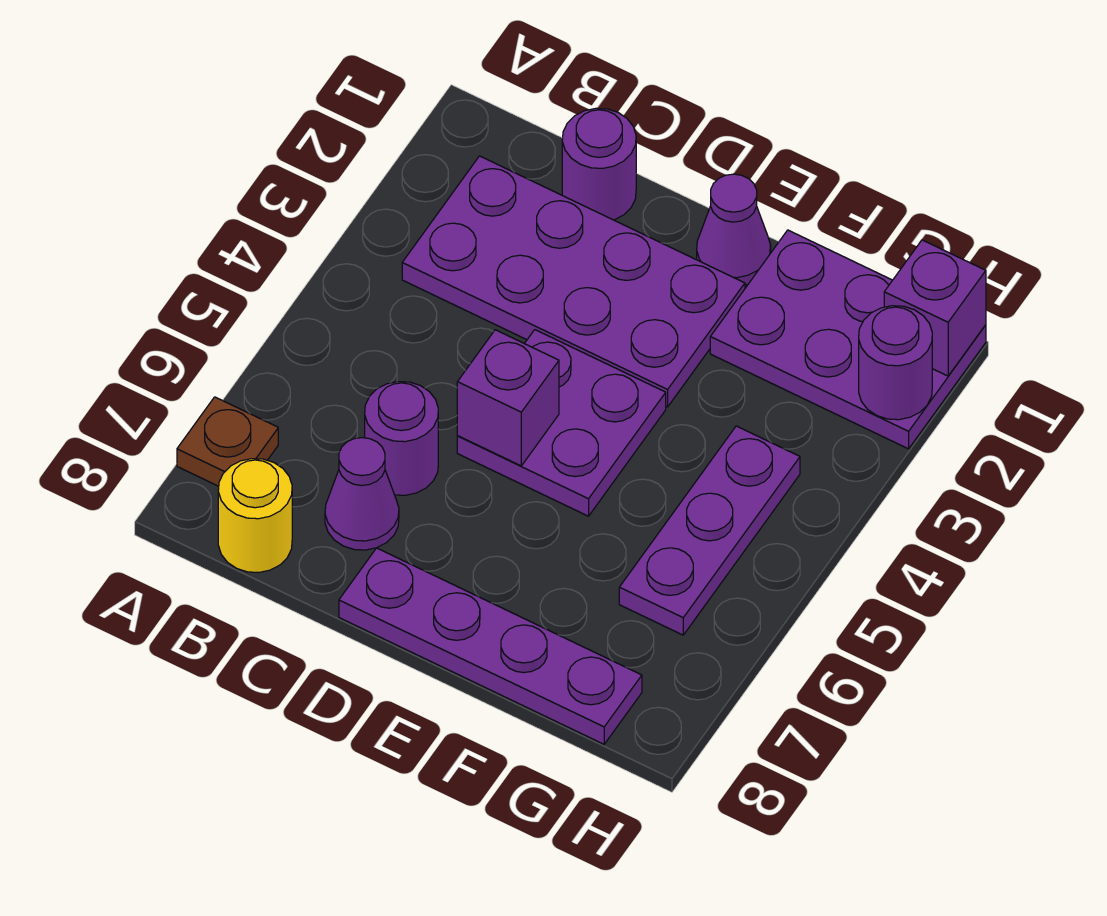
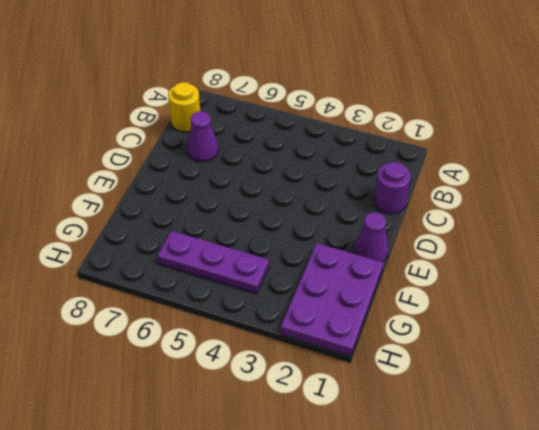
none -> brown 1x1 plate [177,397,278,486]
none -> purple 2x4 plate [402,156,745,407]
none -> purple 1x1 round brick [365,382,438,495]

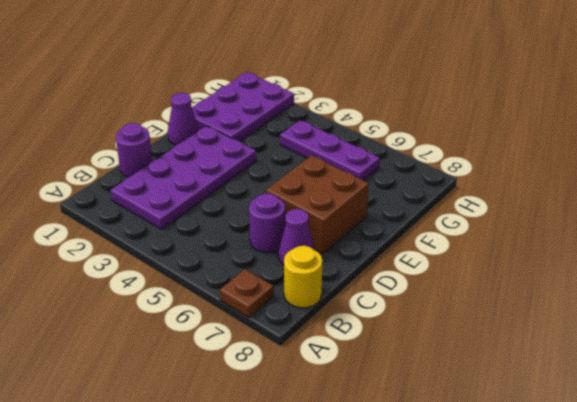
brown 2x2 brick [266,155,369,254] -> none
none -> purple 2x2 plate [457,330,666,516]
none -> purple 1x4 plate [339,548,642,744]
none -> purple 1x1 brick [457,330,559,466]

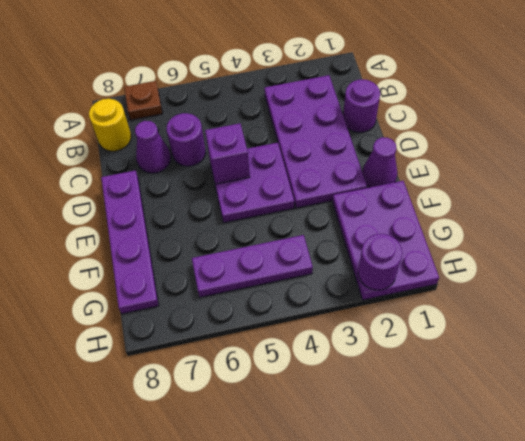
none -> purple 1x1 brick [884,240,986,376]

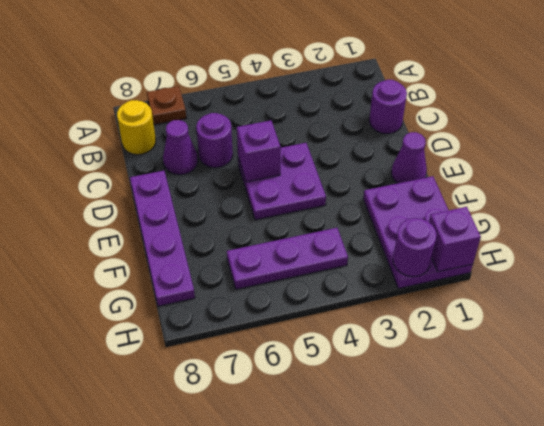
none -> purple 2x4 plate [402,156,745,407]

